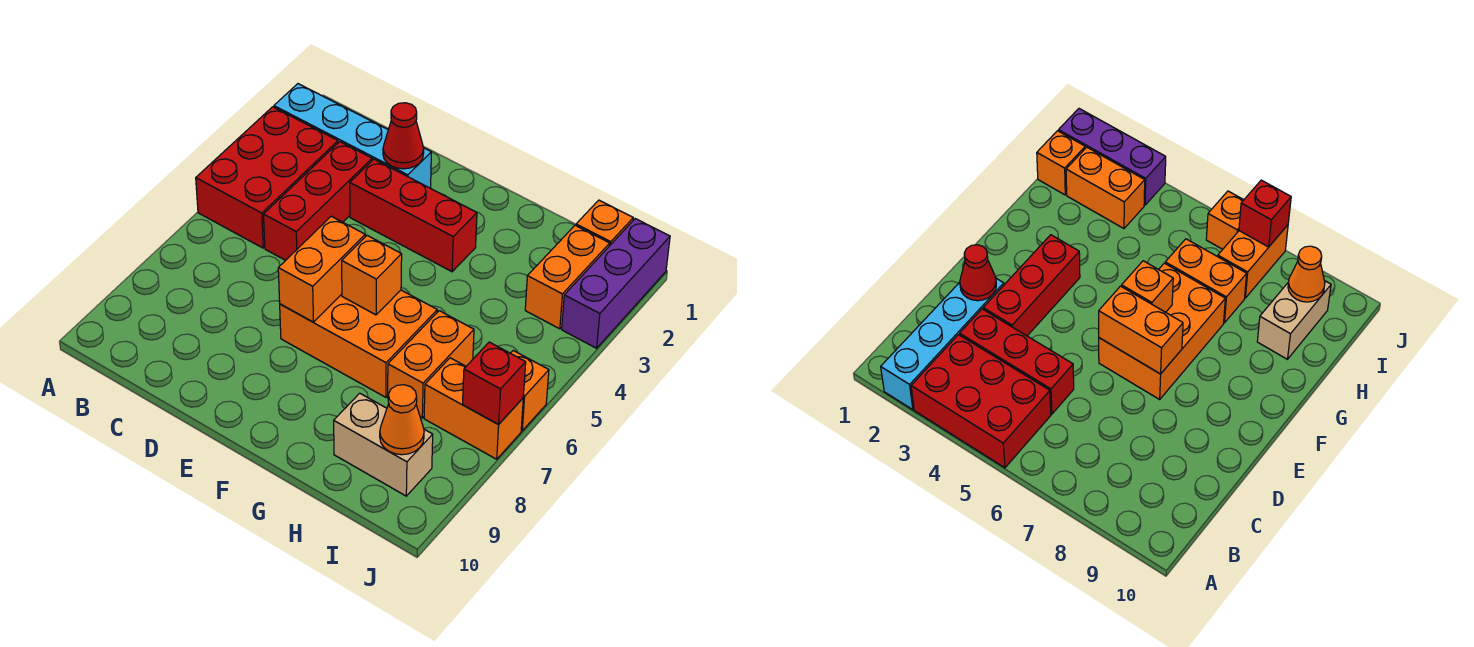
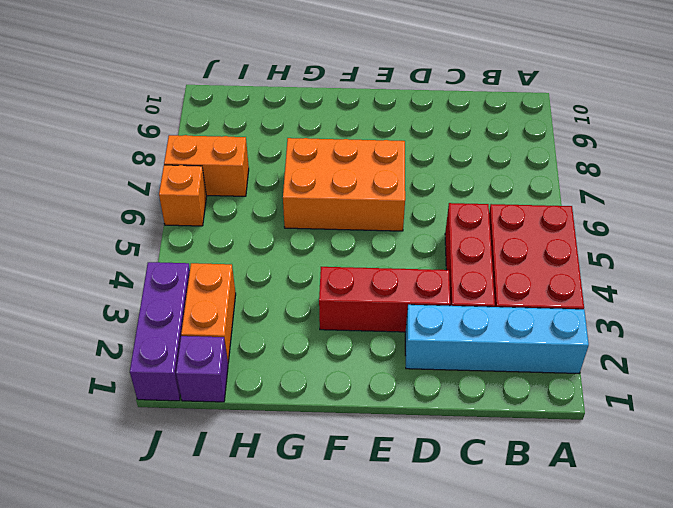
purple 1x1 brick [176,336,228,402] -> orange 1x1 brick [576,200,633,245]
none -> orange 1x2 brick [388,311,474,418]
none -> tan 1x2 brick [334,393,433,496]
none -> red 1x1 cone [383,103,424,169]

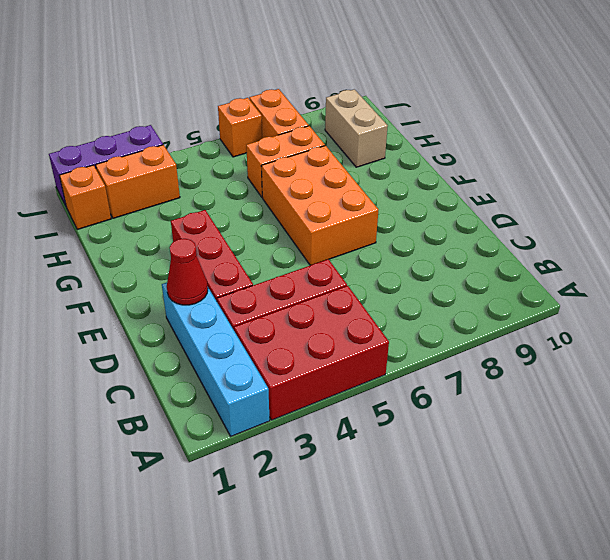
none -> orange 1x2 brick [278,216,365,322]
none -> orange 1x1 brick [342,236,402,315]
none -> orange 1x1 cone [380,385,424,455]

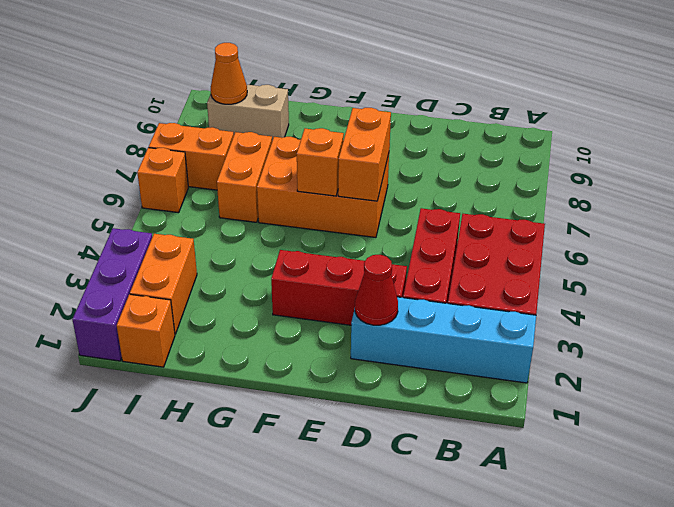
none -> red 1x1 brick [462,342,526,425]

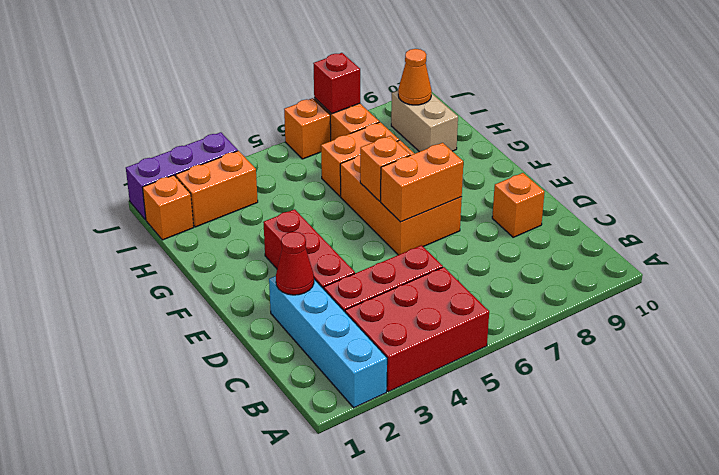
orange 1x1 brick [492,173,545,237] -> none

